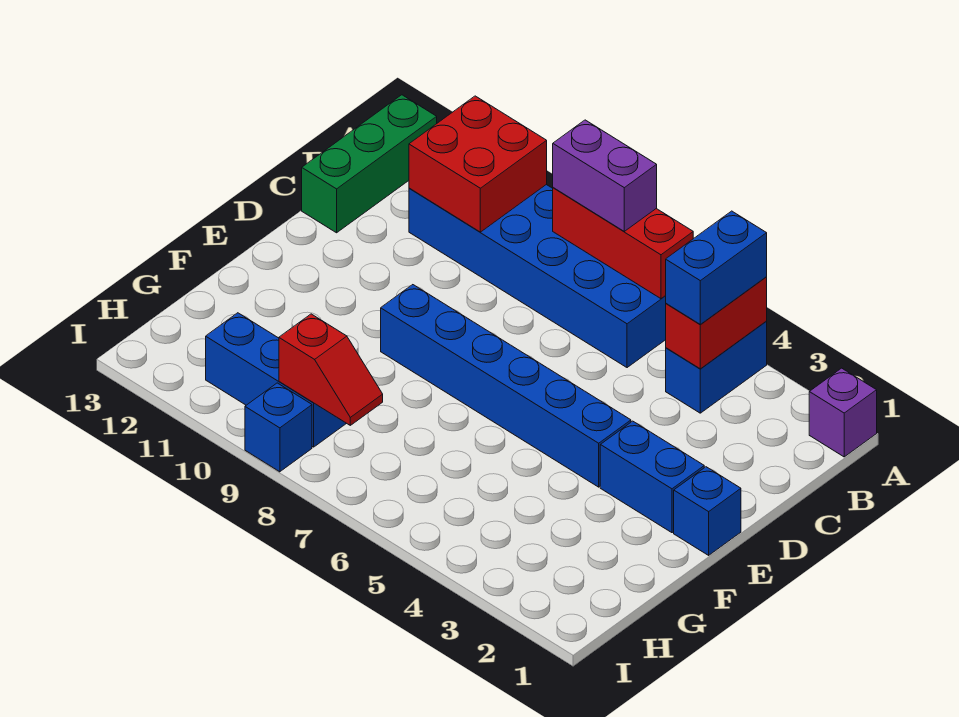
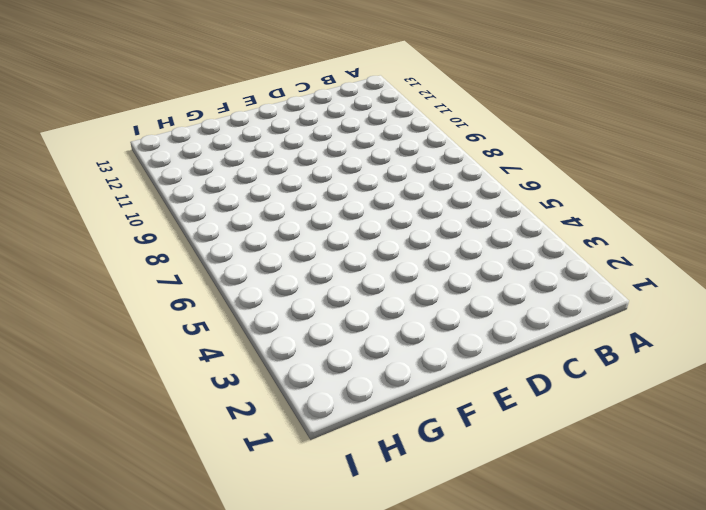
none -> purple 1x1 brick [809,368,877,457]
none -> blue 1x2 brick [666,322,767,413]
none -> blue 2x6 brick [409,185,666,368]

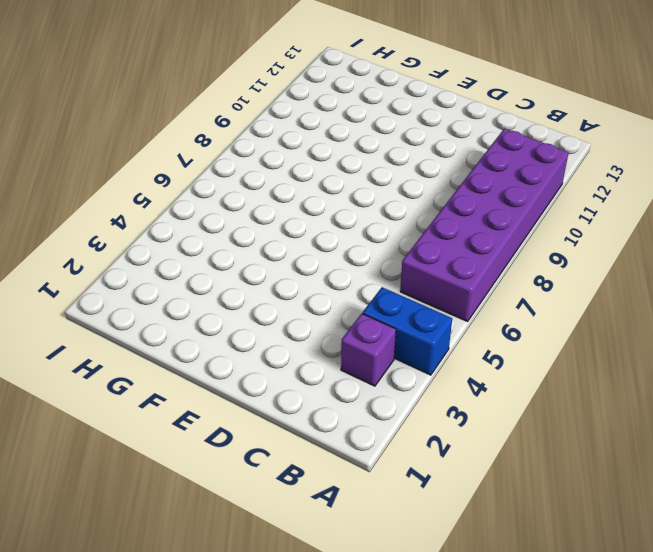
purple 2x6 brick [400,129,568,321] -> blue 2x6 brick [409,185,666,368]
purple 1x1 brick [341,314,396,386] -> purple 1x1 brick moved to [809,368,877,457]
none -> green 1x3 brick [302,95,437,233]
none -> blue 1x1 brick [674,467,741,555]
none -> blue 1x2 brick [600,421,704,533]

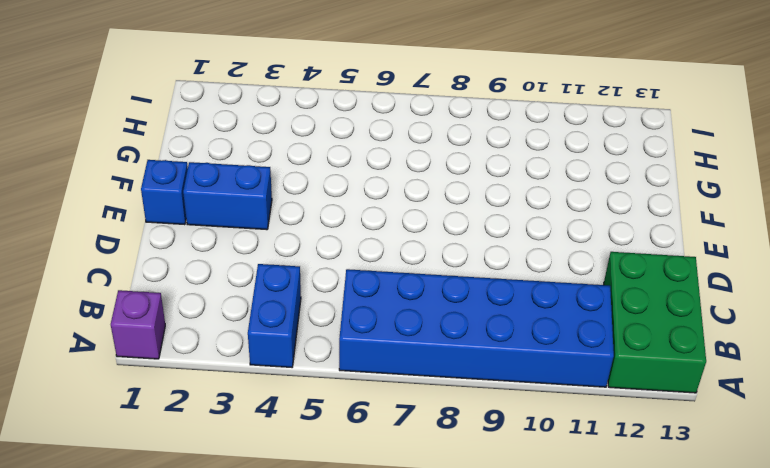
green 2x3 brick [604,252,706,393] -> green 1x3 brick [302,95,437,233]
none -> blue 1x6 brick [381,285,631,487]
none -> blue 1x3 brick [206,313,346,447]
none -> blue 1x1 brick [245,383,312,472]

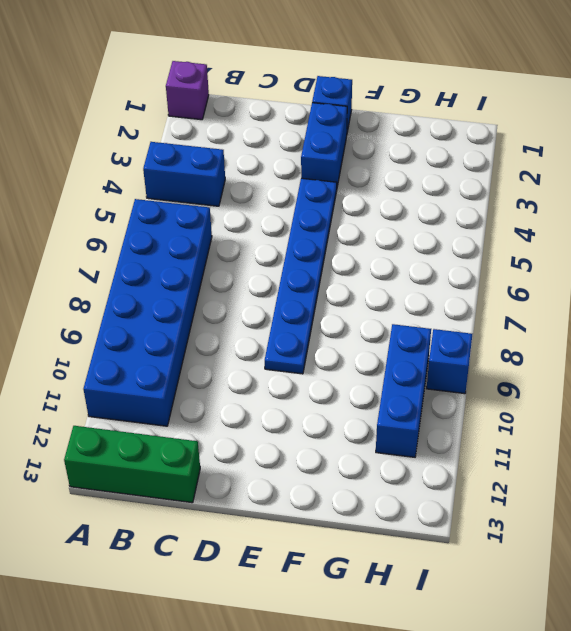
blue 1x6 plate [265,178,337,374] -> blue 1x6 brick [381,285,631,487]
none -> red 1x2 brick [666,277,767,369]
none -> red 1x3 brick [553,188,693,299]
none -> red 2x2 brick [409,96,547,232]

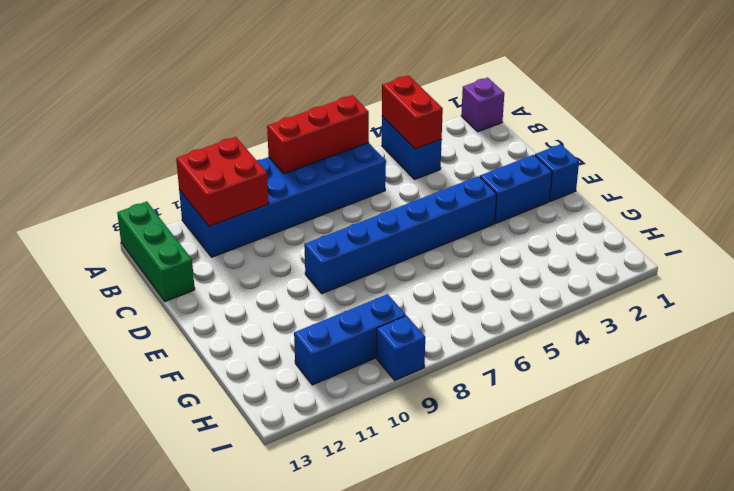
none -> red 1x2 slope [279,314,383,425]
none -> blue 1x2 brick [666,211,767,325]
none -> purple 1x2 brick [553,120,657,231]

